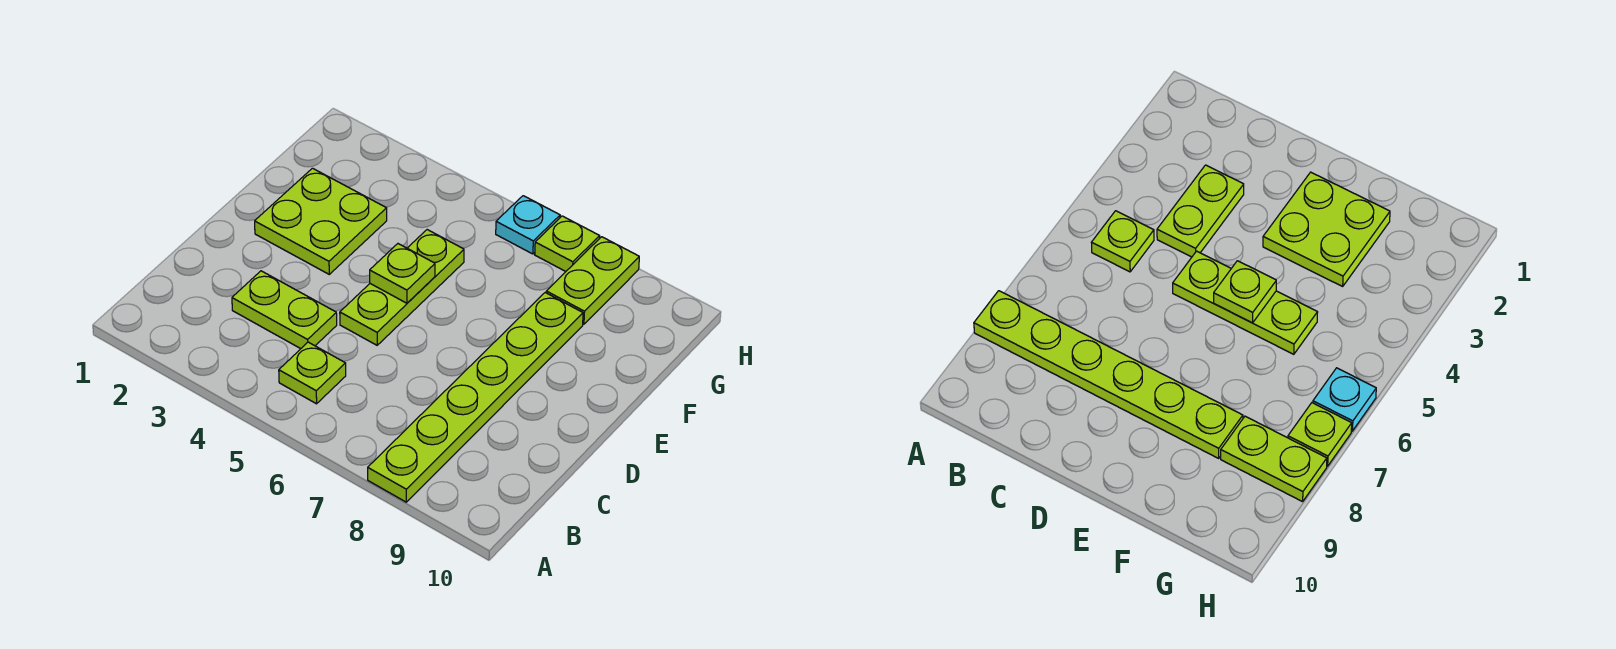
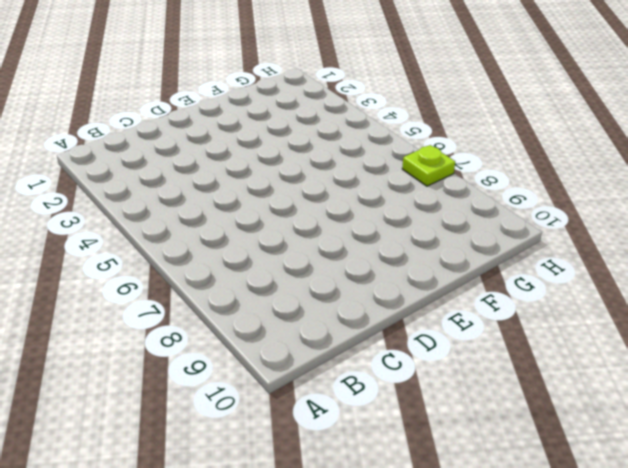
none -> lime 1x6 plate [368,293,583,502]
none -> lime 1x1 plate [279,342,346,404]

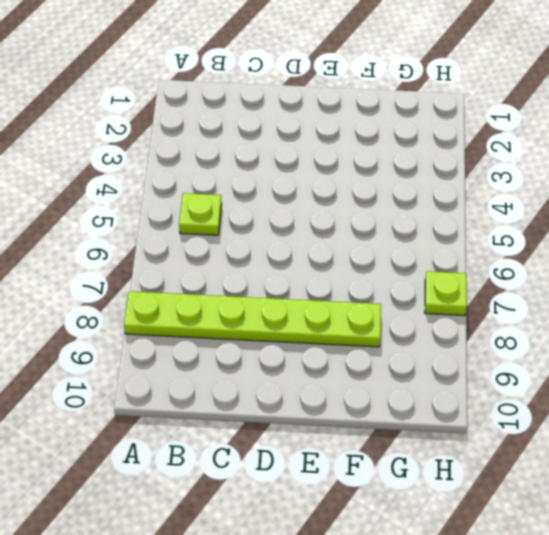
none -> lime 1x2 plate [232,271,337,349]
none -> lime 1x3 plate [340,230,464,345]

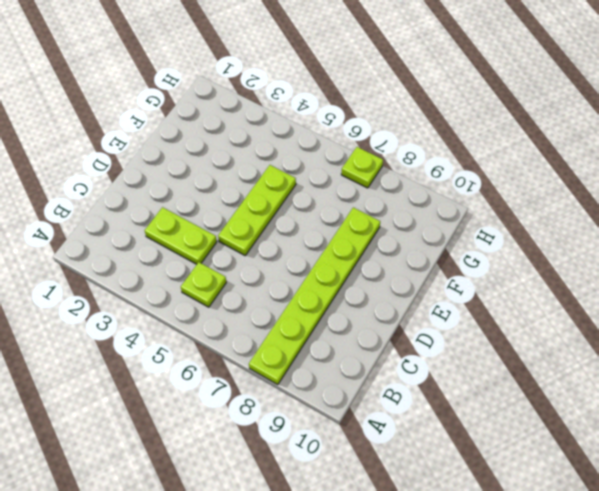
none -> lime 2x2 plate [255,168,387,274]
none -> lime 1x2 plate [546,237,639,324]

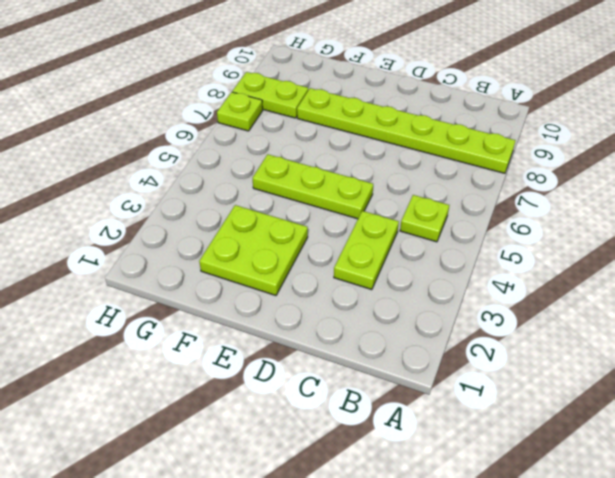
none -> cyan 1x1 plate [496,196,560,254]
none -> lime 1x1 plate [370,244,435,303]

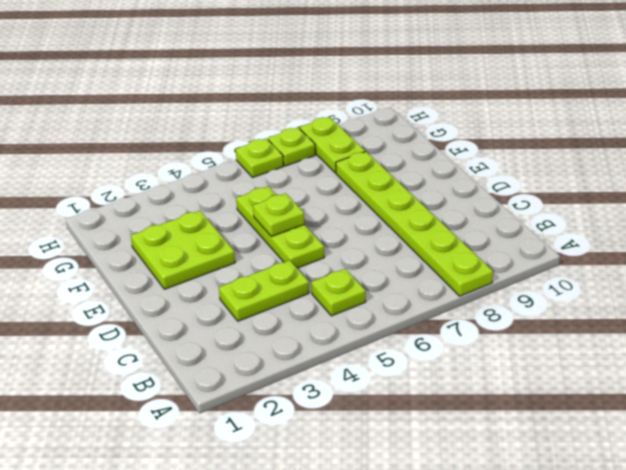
lime 1x1 plate [236,138,283,178] -> cyan 1x1 plate [496,196,560,254]

